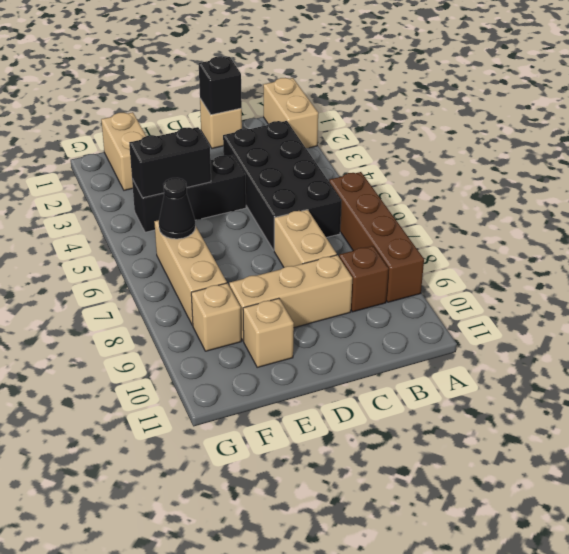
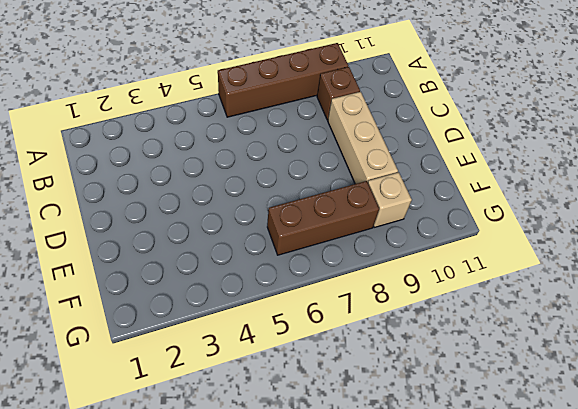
brown 1x3 brick [267,181,379,255] -> tan 1x3 brick [154,220,227,326]
none -> tan 1x2 brick [263,78,318,148]
none -> black 2x4 brick [223,121,342,250]
none -> tan 1x1 brick [200,99,242,148]

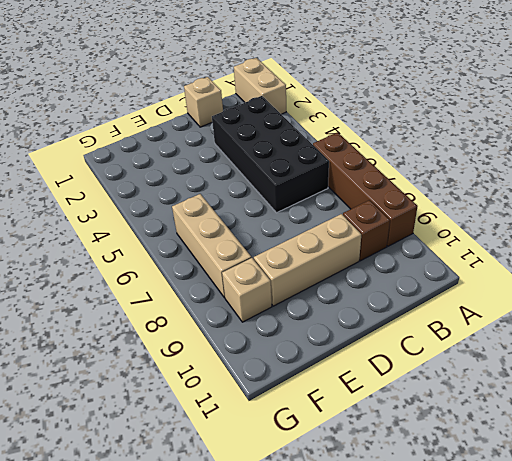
none -> tan 1x2 brick [274,210,337,267]
none -> black 1x3 brick [132,155,246,232]
none -> tan 1x1 brick [243,298,294,367]

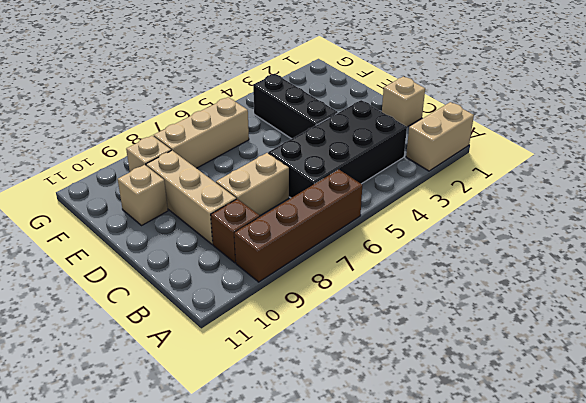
none -> tan 1x2 brick [101,112,146,190]
none -> black 1x1 brick [199,56,242,115]
none -> black 1x2 brick [129,127,211,198]

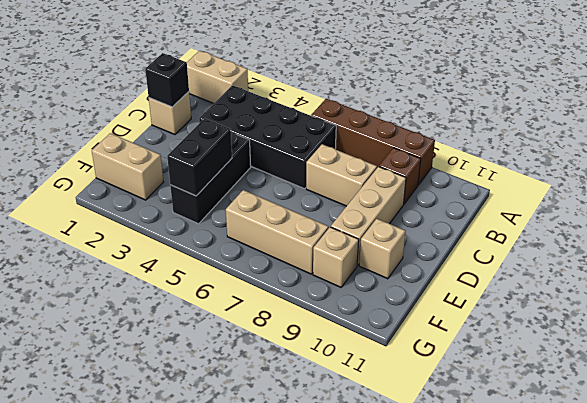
none -> black 1x1 cone [159,178,195,239]

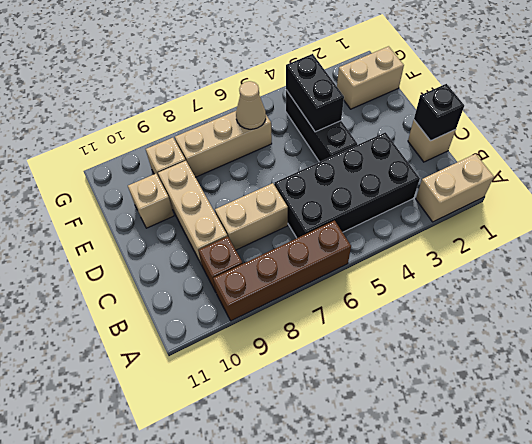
tan 1x1 cone [236,81,266,129] -> black 1x1 cone [159,178,195,239]

